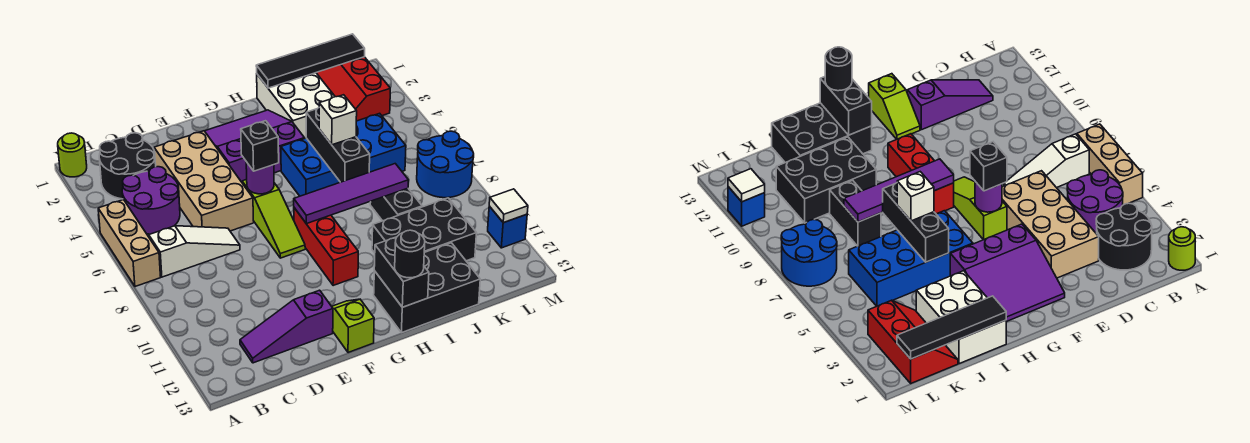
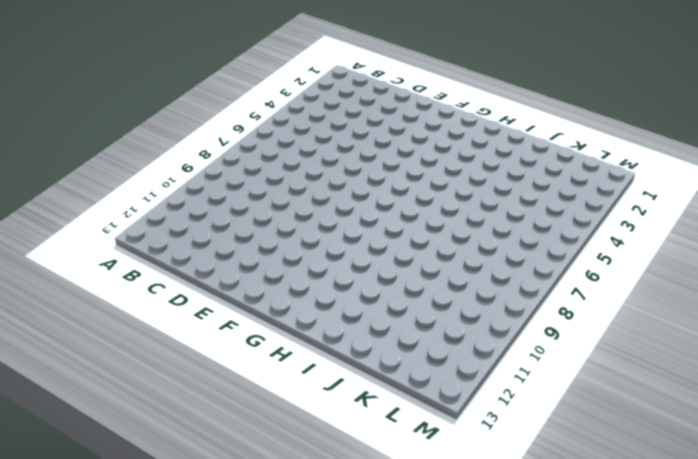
none -> lime 1x1 round brick [58,133,87,177]
none -> tan 1x3 brick [98,200,161,287]
none -> black 2x2 round brick [99,133,156,199]

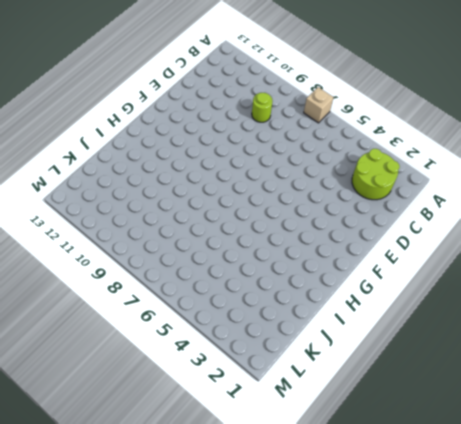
tan 1x1 brick [304,87,333,123] -> tan 1x3 brick [98,200,161,287]
lime 2x2 round brick [352,149,400,200] -> black 2x2 round brick [99,133,156,199]
lime 1x1 round brick [252,93,272,122] -> lime 1x1 round brick moved to [58,133,87,177]
none -> purple 2x2 round brick [122,167,180,234]
none -> white 1x3 slope [149,226,240,277]
none -> purple 1x3 slope [240,290,333,363]

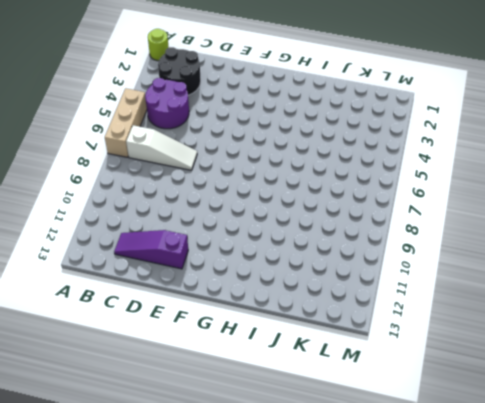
none -> tan 2x4 brick [154,131,254,231]
none -> purple 3x3 slope [205,110,304,182]
none -> lime 1x3 slope [242,179,305,258]

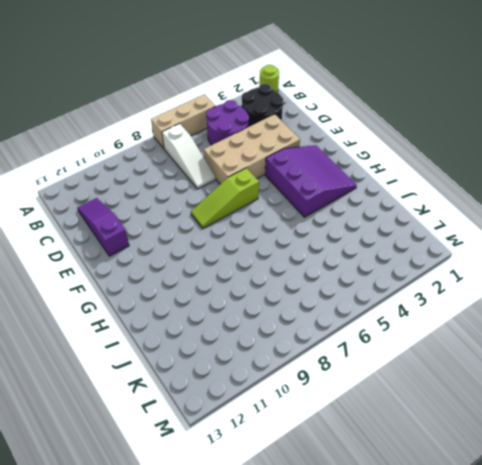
none -> lime 1x2 slope [332,299,374,353]
none -> red 1x3 brick [294,208,358,286]
none -> blue 2x4 brick [281,113,406,196]

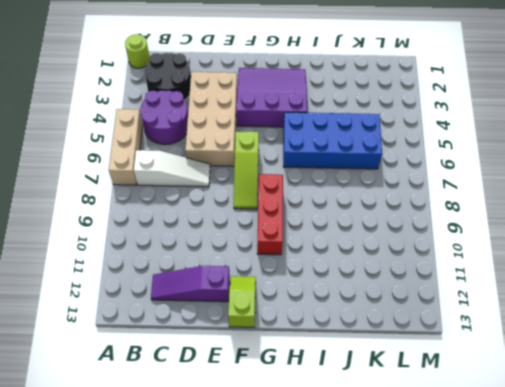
none -> black 2x3 brick [374,243,480,333]
none -> white 2x3 brick [257,73,335,139]
none -> black 2x3 brick [372,198,476,261]

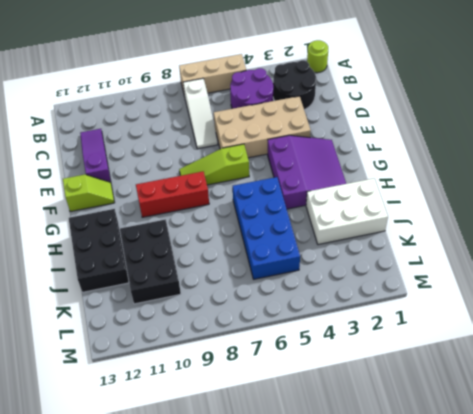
none -> black 1x2 brick [370,188,422,221]
none -> red 2x3 slope [316,57,390,121]
none -> blue 2x2 round brick [417,131,474,198]

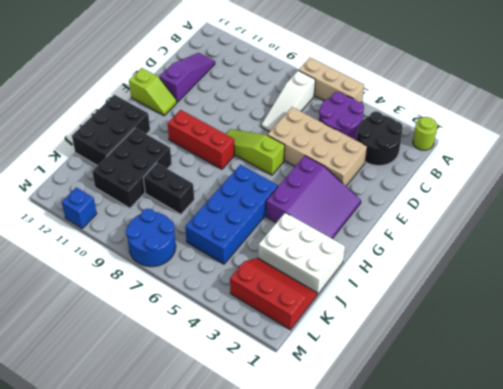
none -> purple 1x1 round brick [246,162,274,194]
none -> purple 1x4 tile [294,164,409,224]
none -> black 1x2 brick [374,237,429,307]

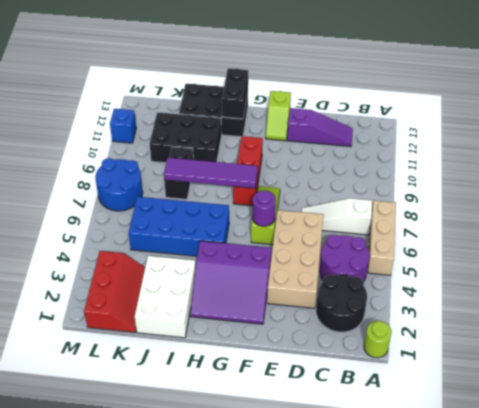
none -> black 1x4 tile [256,34,365,88]
none -> black 1x3 brick [306,108,370,182]
none -> white 1x1 tile [489,189,528,223]

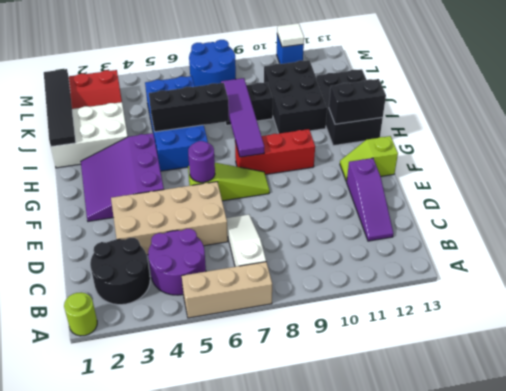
none -> black 1x1 brick [241,121,279,171]
none -> black 1x1 round brick [395,230,425,278]
none -> white 1x1 brick [319,95,357,145]

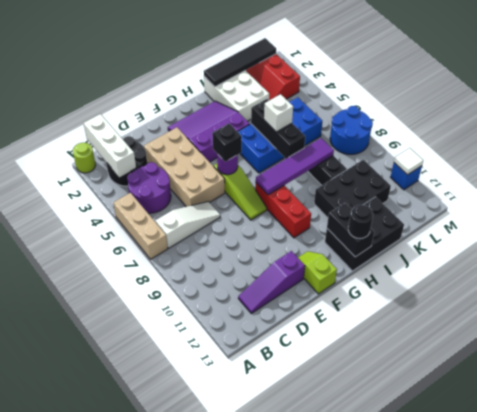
white 1x3 brick [84,114,136,177] -> none

